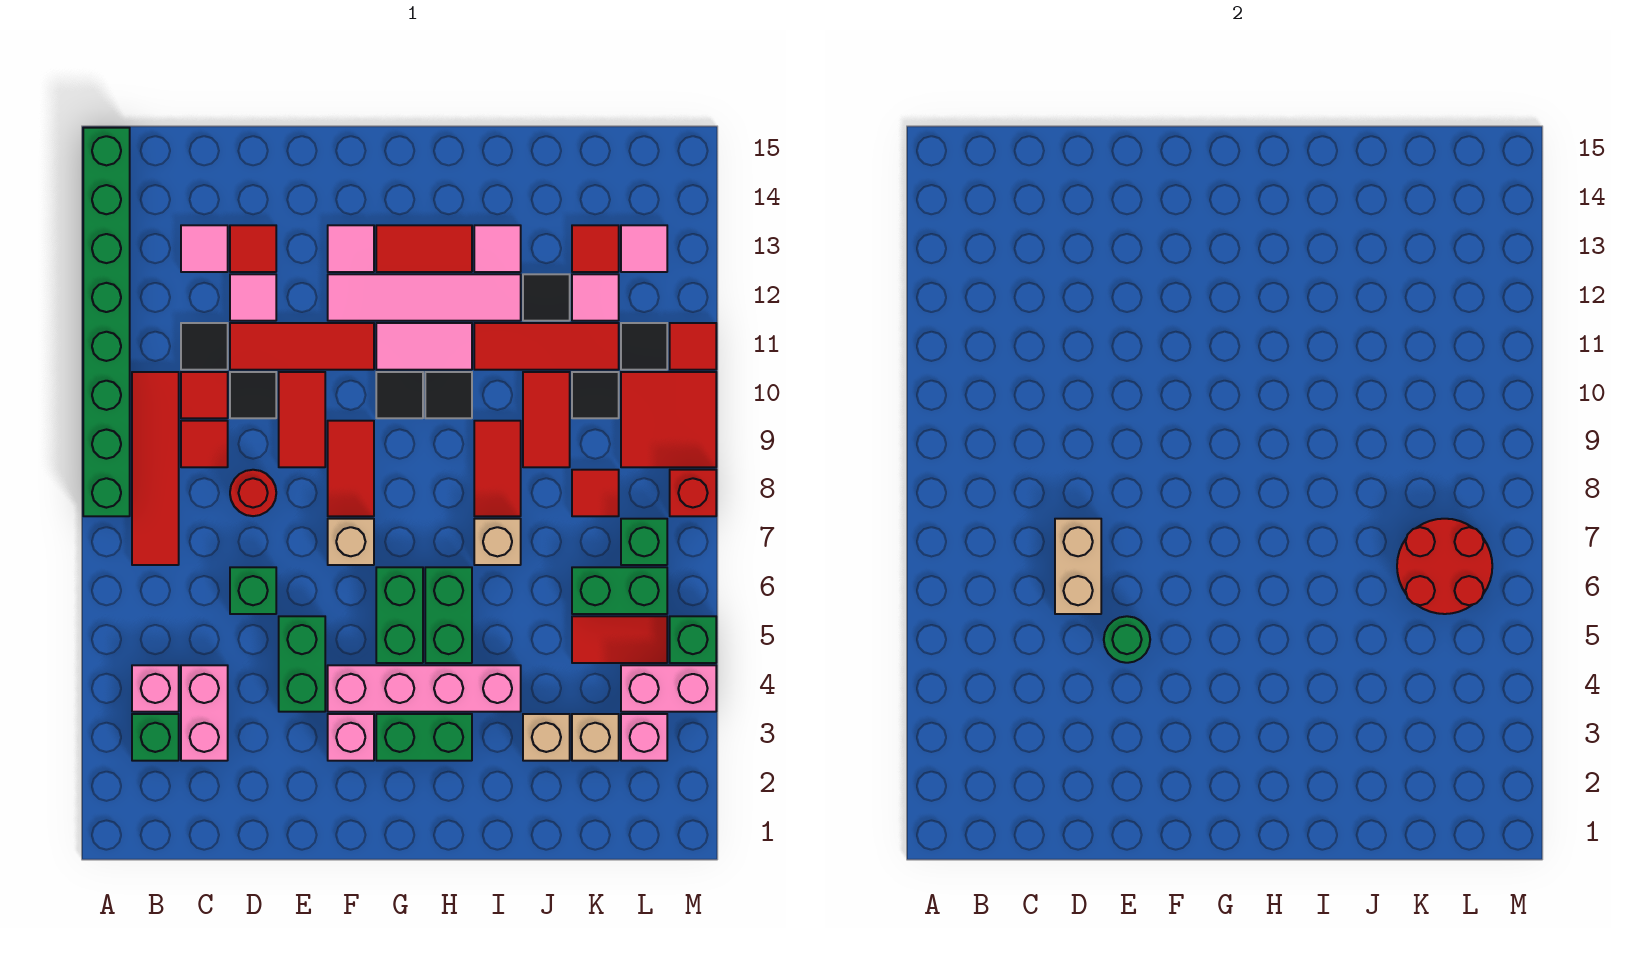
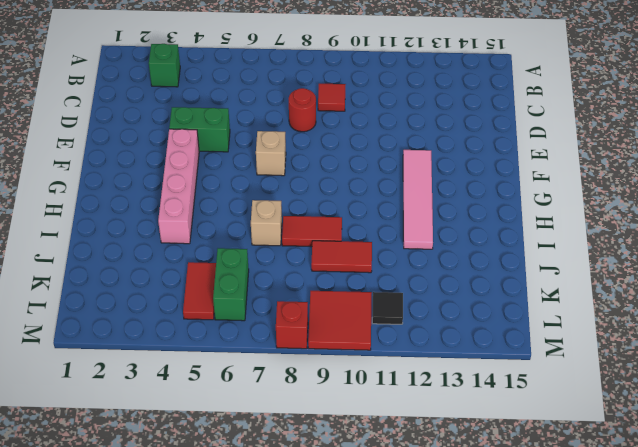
none -> green 1x8 brick [83,128,130,516]
none -> pink 1x1 brick [132,665,179,712]
none -> red 1x4 tile [132,372,179,565]
none -> pink 1x2 brick [181,665,228,761]

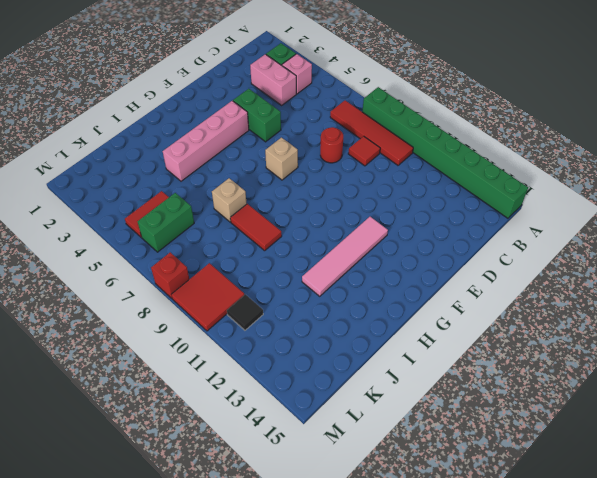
none -> red 1x1 tile [181,372,228,418]
none -> black 1x1 tile [181,323,228,370]
none -> pink 1x1 tile [181,225,228,272]
none -> green 1x1 brick [230,567,276,614]

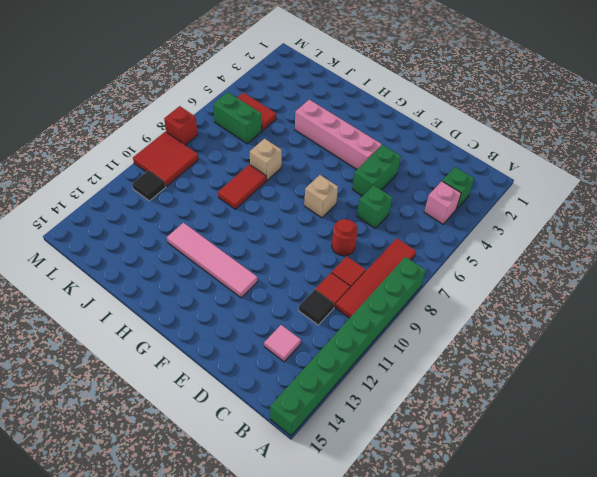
none -> pink 1x2 brick [181,665,228,761]
none -> black 1x1 tile [230,372,276,418]
none -> red 1x3 tile [230,323,374,370]
none -> pink 1x1 tile [230,274,276,321]

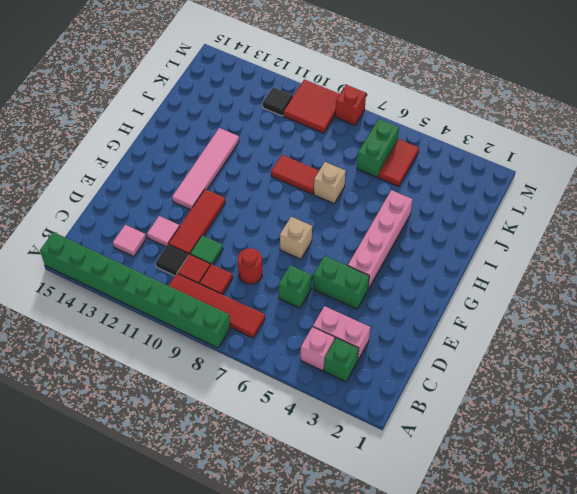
green 1x1 tile [190,235,223,265] -> black 1x1 tile [230,372,276,418]
none -> red 1x1 tile [230,225,276,272]
none -> red 1x2 tile [279,372,325,467]
none -> pink 1x1 brick [328,714,374,761]
none -> red 1x2 tile [328,421,374,516]

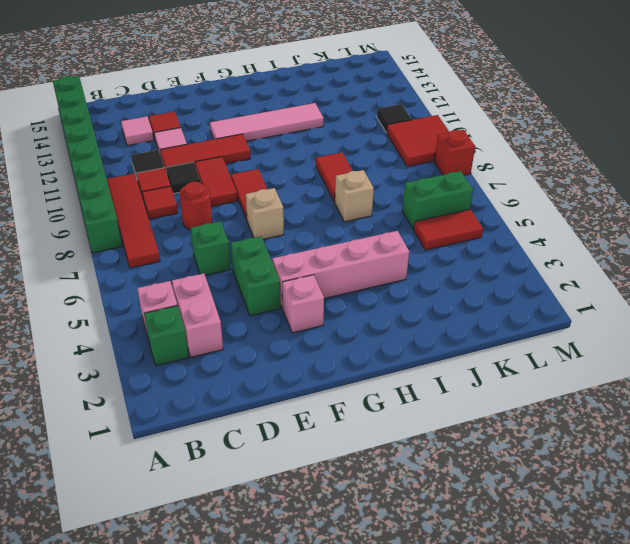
none -> pink 1x1 tile [328,225,374,272]
none -> green 1x2 brick [376,714,472,761]
none -> green 1x2 brick [376,567,423,663]
none -> black 1x1 tile [376,372,423,418]

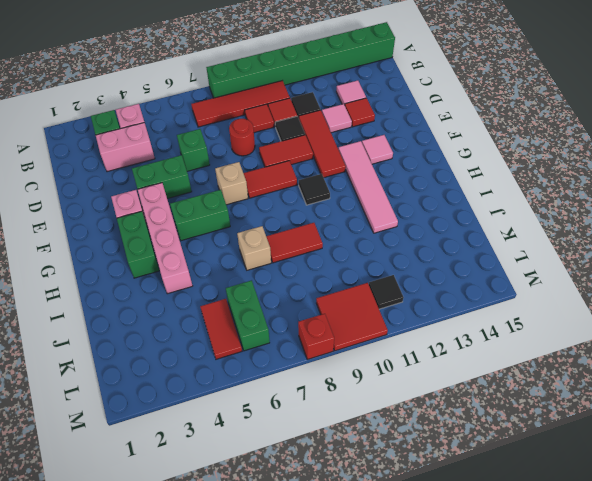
none -> pink 1x2 tile [376,323,472,370]
none -> red 1x2 tile [376,225,472,272]
none -> green 1x2 brick [425,567,472,663]
none -> black 1x1 tile [425,372,472,418]

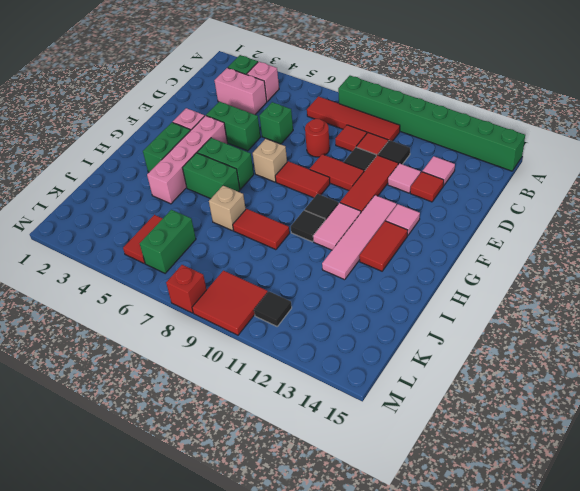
none -> red 1x3 tile [474,323,619,370]
none -> pink 1x1 tile [474,225,521,272]
none -> tan 1x1 brick [523,714,570,761]
none -> red 1x2 tile [523,372,570,467]

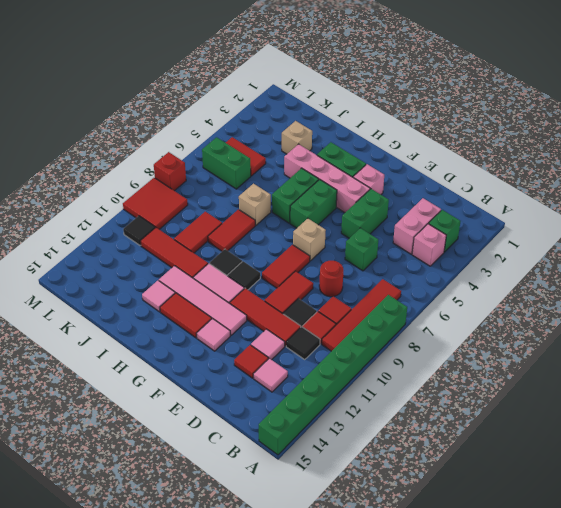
none -> black 1x1 tile [523,274,570,321]
none -> tan 1x1 brick [572,714,619,761]
none -> red 1x1 tile [572,470,619,516]
none -> black 1x1 tile [572,372,619,418]

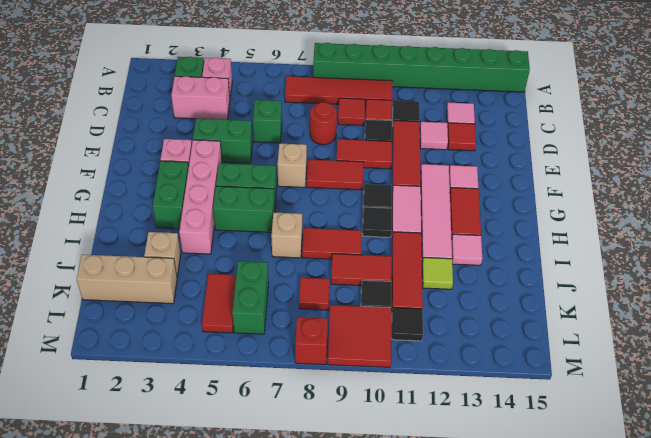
lime 1x1 tile [422,258,453,289] -> black 1x1 tile [523,274,570,321]
tan 1x3 brick [77,255,177,304] -> tan 1x1 brick [572,714,619,761]
none -> pink 1x1 tile [572,274,619,321]
none -> red 1x1 tile [572,225,619,272]
none -> pink 1x1 brick [621,714,667,761]
none -> pink 1x2 brick [621,665,716,712]

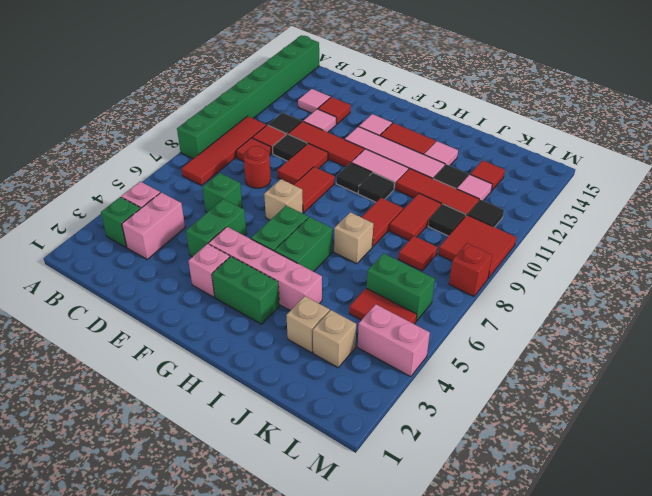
none -> pink 1x1 brick [621,714,667,761]
none -> green 1x1 brick [621,519,667,565]
none -> pink 1x1 tile [621,225,667,272]
none -> green 1x1 brick [670,616,716,663]

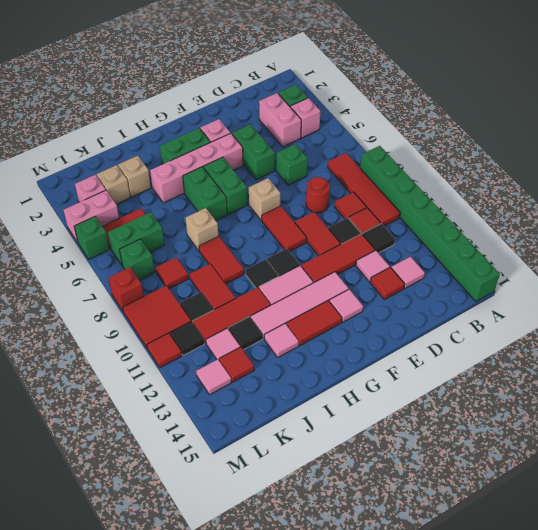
none -> tan 1x2 brick [1055,519,1101,614]
none -> green 1x1 round brick [1104,616,1150,663]
none -> red 2x2 round brick [1397,519,1492,614]

